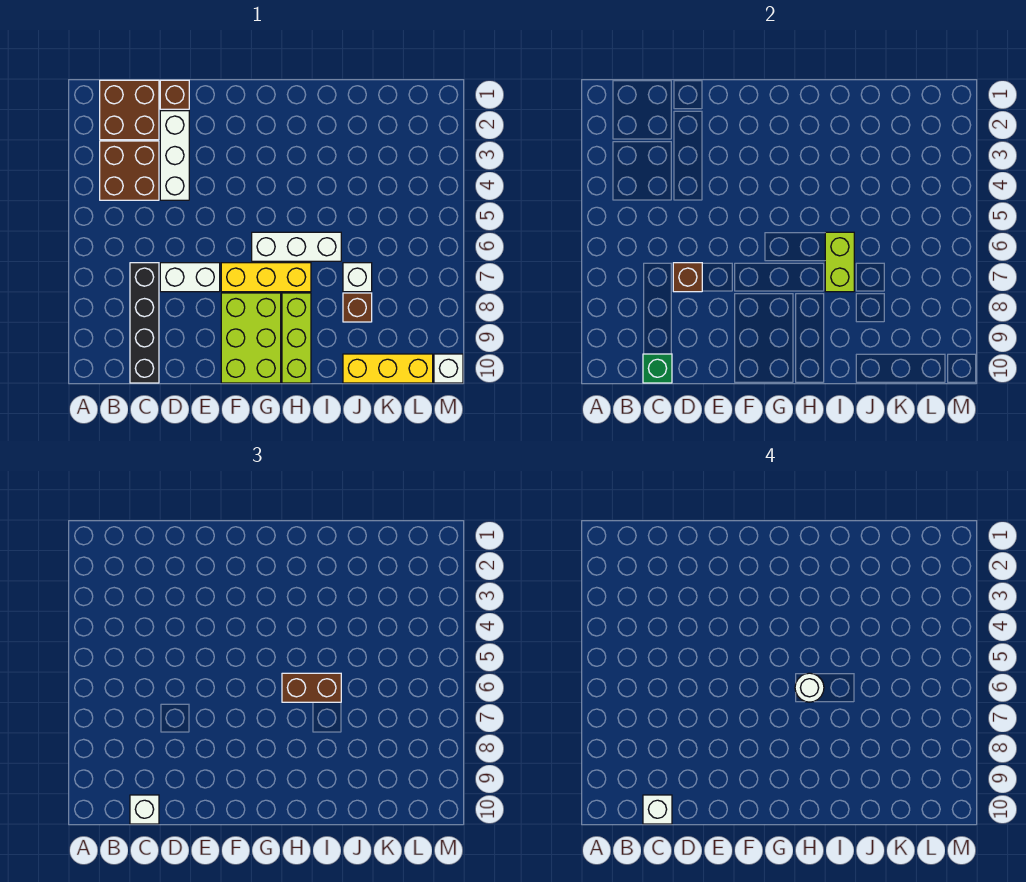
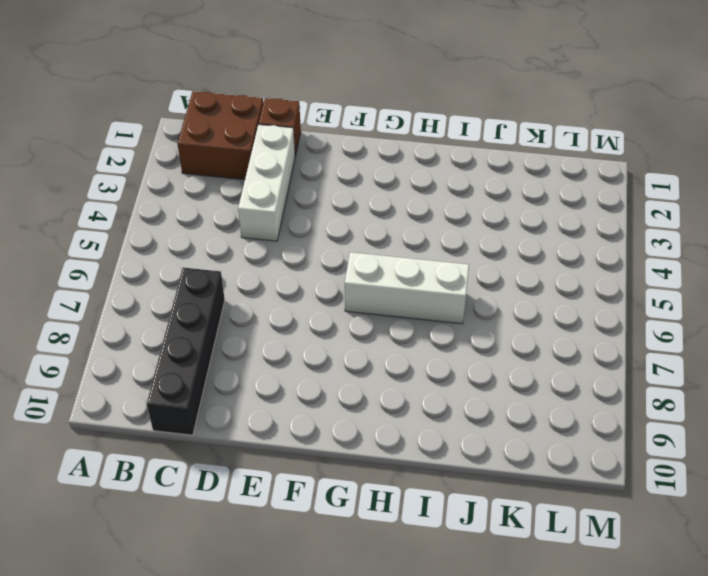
none -> brown 2x2 brick [100,141,159,200]
none -> white 1x2 brick [160,263,220,292]
none -> yellow 1x3 brick [221,263,311,292]

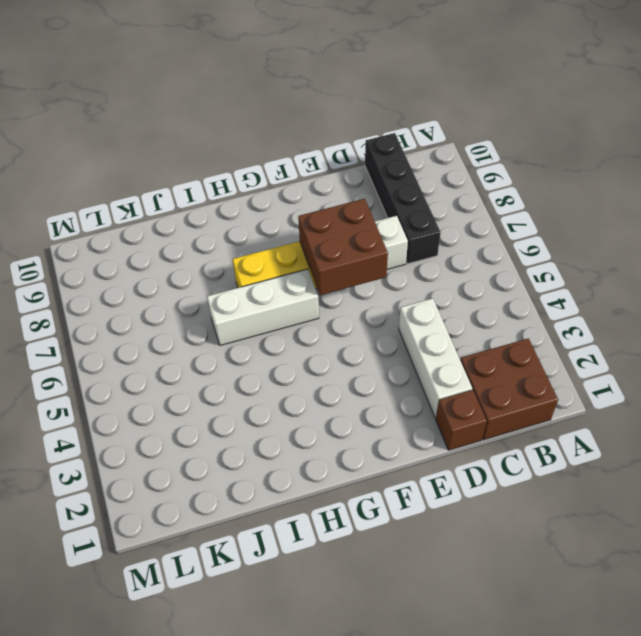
brown 2x2 brick [298,199,388,295] -> brown 2x2 brick moved to [100,141,159,200]
none -> lime 2x3 brick [221,293,281,383]
none -> lime 1x3 brick [282,293,311,383]
none -> white 1x1 brick [343,263,372,292]

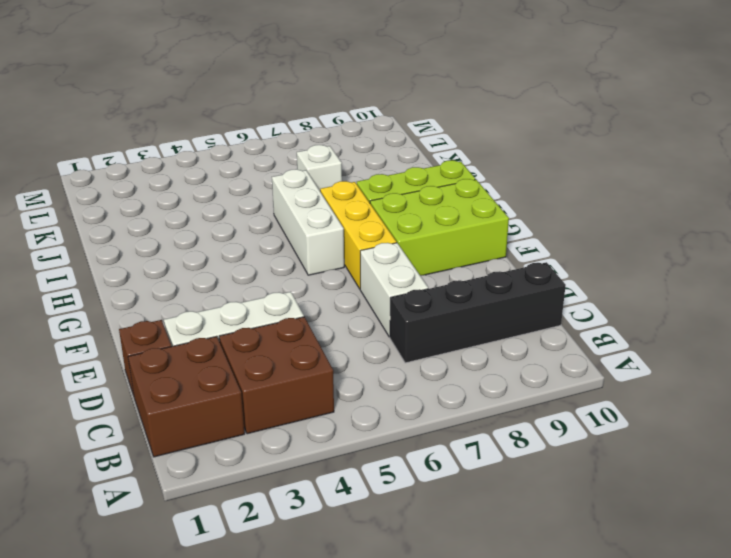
none -> brown 1x1 brick [343,293,372,322]
none -> yellow 1x3 brick [343,354,433,383]
none -> white 1x1 brick [434,354,463,383]

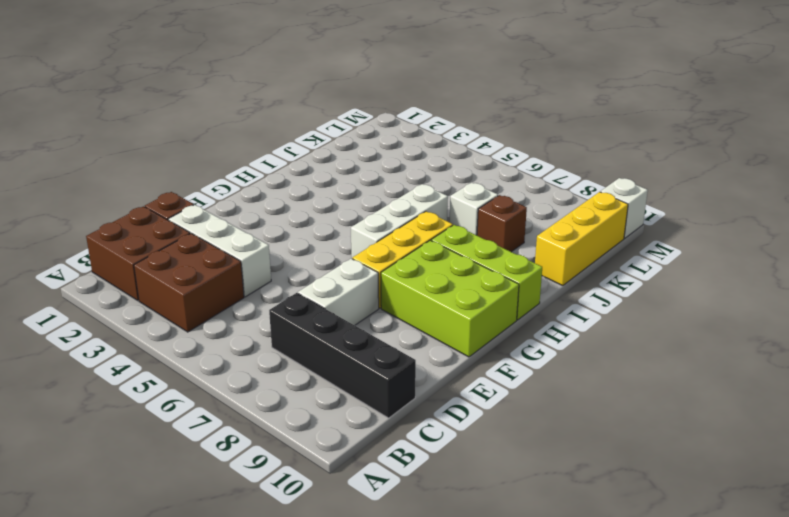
none -> green 1x1 brick [643,354,672,383]
none -> brown 1x1 brick [673,263,702,292]
none -> lime 1x2 brick [825,232,854,292]

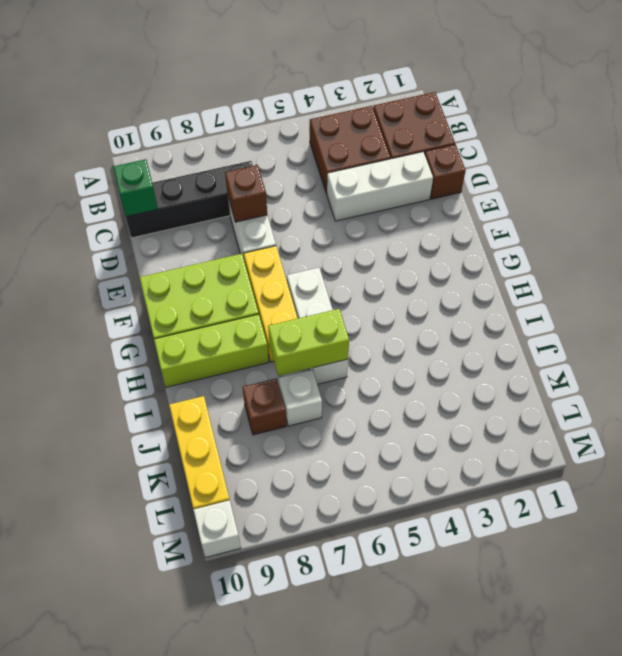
none -> white 1x1 brick [130,795,159,824]
none -> brown 1x2 brick [282,673,341,702]
none -> white 1x1 brick [643,795,672,824]

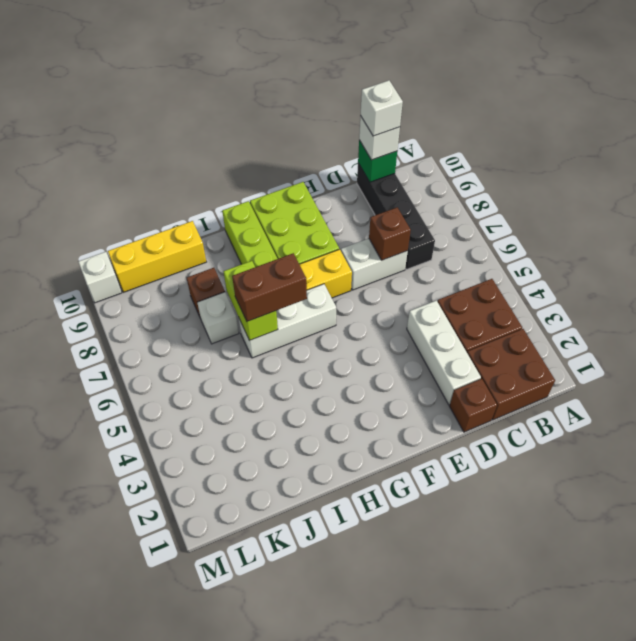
none -> white 1x1 round brick [795,673,824,702]

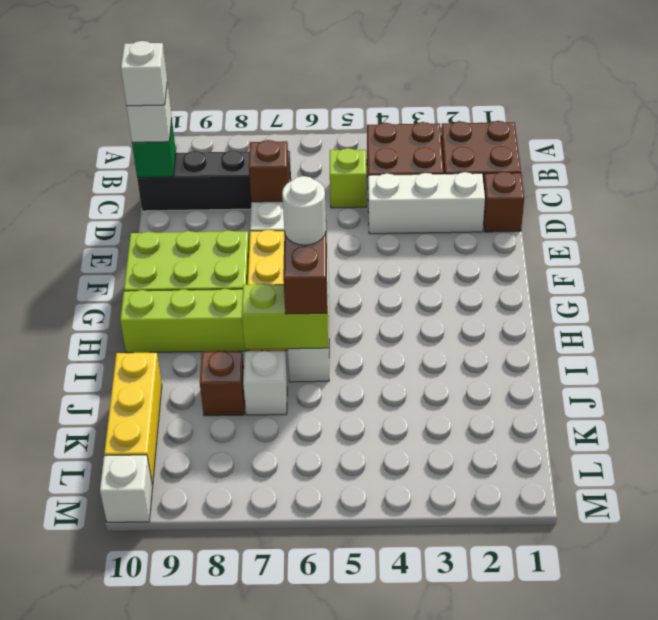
lime 1x1 brick [330,148,367,208] -> none

